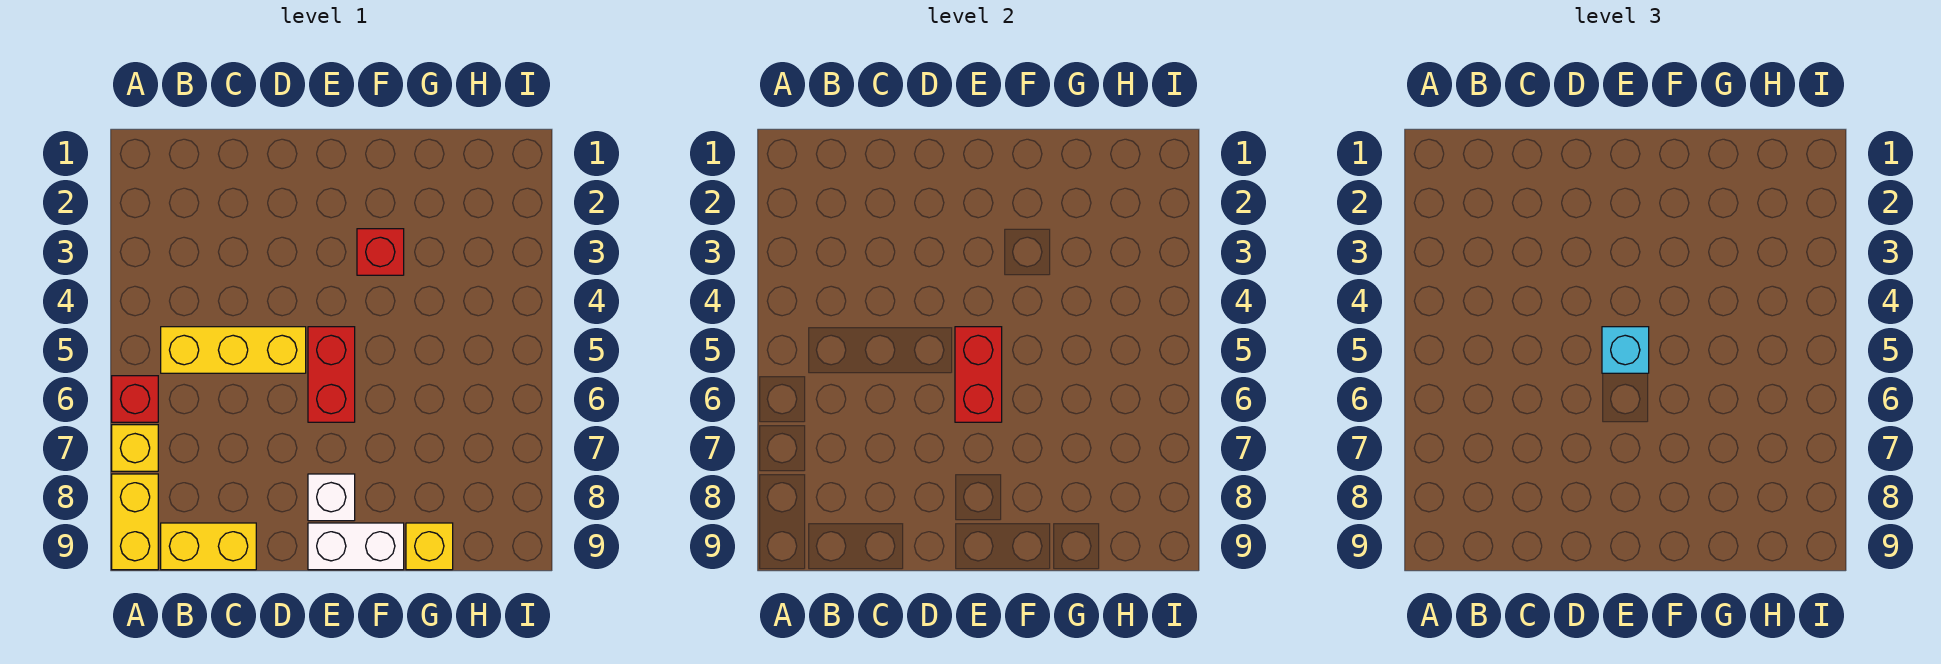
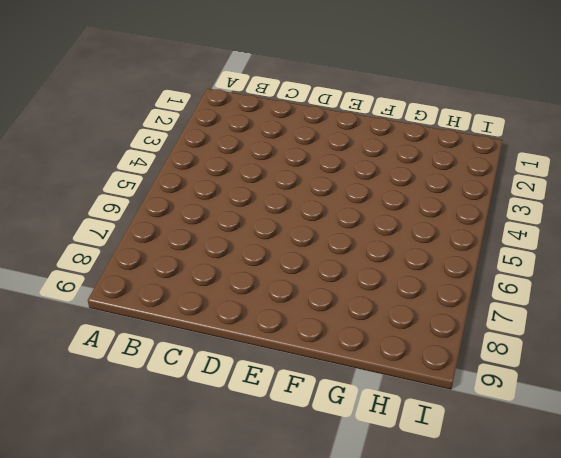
none -> red 1x1 brick [112,376,158,422]
none -> yellow 1x1 brick [112,425,158,471]
none -> yellow 1x2 brick [112,474,158,570]

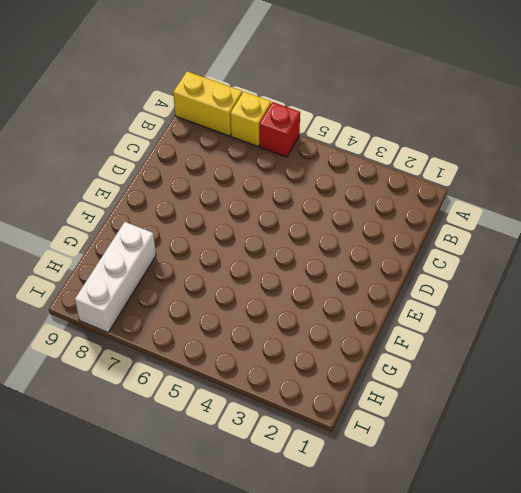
white 1x3 brick [75,222,156,332] -> none
none -> yellow 1x3 brick [161,327,306,373]
none -> yellow 1x2 brick [161,523,256,570]
none -> red 1x2 brick [308,327,355,422]

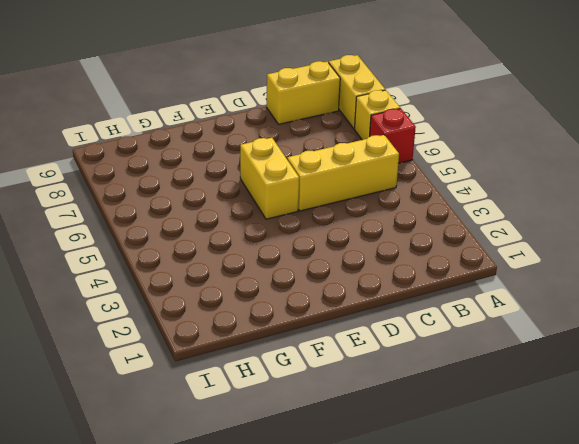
yellow 1x2 brick [240,138,299,219] -> red 1x2 brick [308,327,355,422]
none -> white 1x1 brick [308,474,355,521]
none -> white 1x2 brick [308,523,404,570]
none -> red 1x1 brick [357,229,404,275]

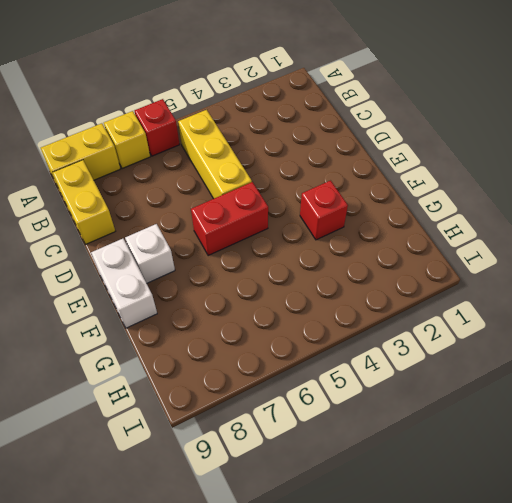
none -> yellow 1x1 brick [406,523,453,570]
none -> red 1x2 brick [955,327,1002,422]
none -> cyan 1x1 brick [1602,327,1649,373]

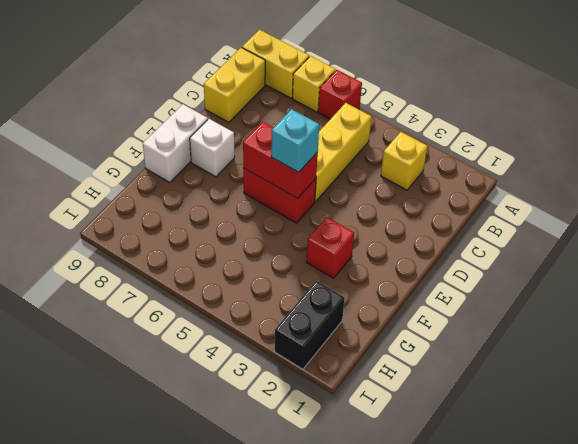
yellow 1x1 brick [381,132,427,190] -> yellow 1x1 brick moved to [406,523,453,570]
black 1x2 brick [275,281,345,369] -> none

